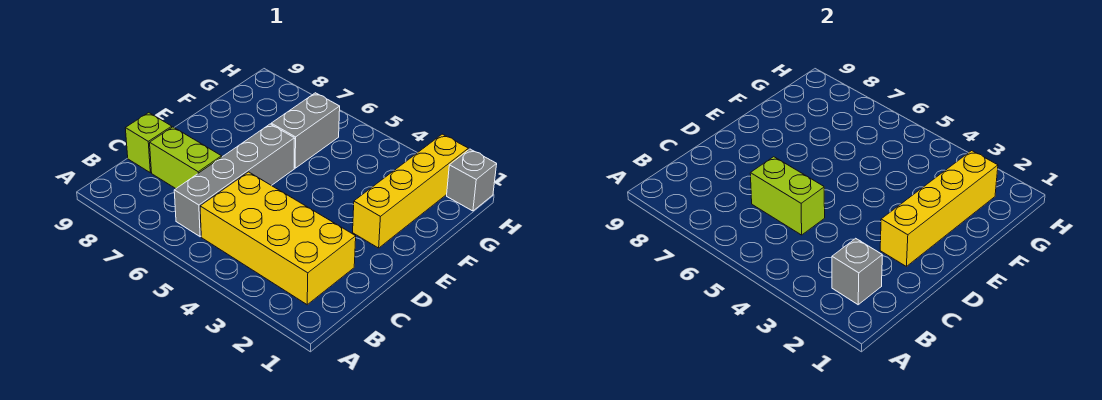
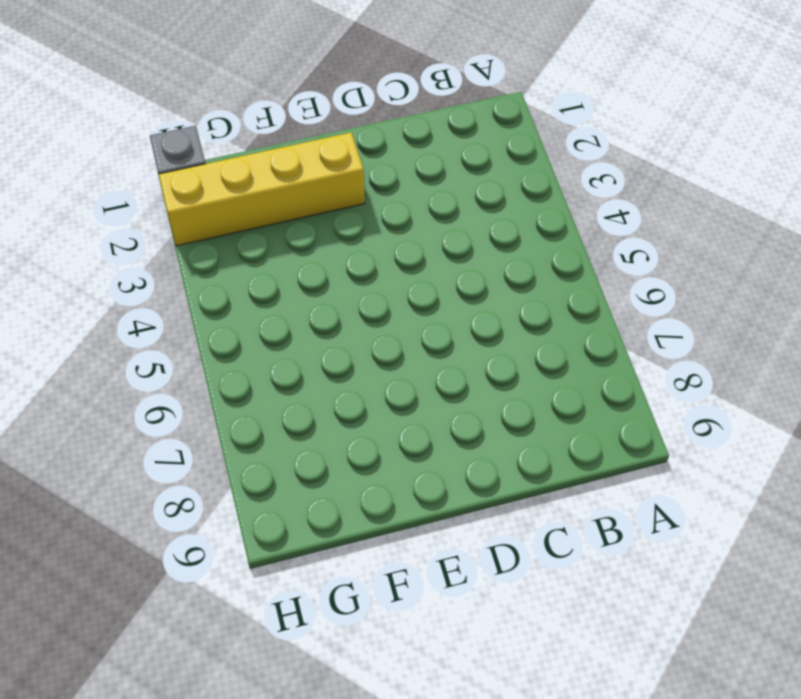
none -> yellow 2x4 brick [200,172,356,305]
none -> grey 1x4 brick [174,124,295,237]

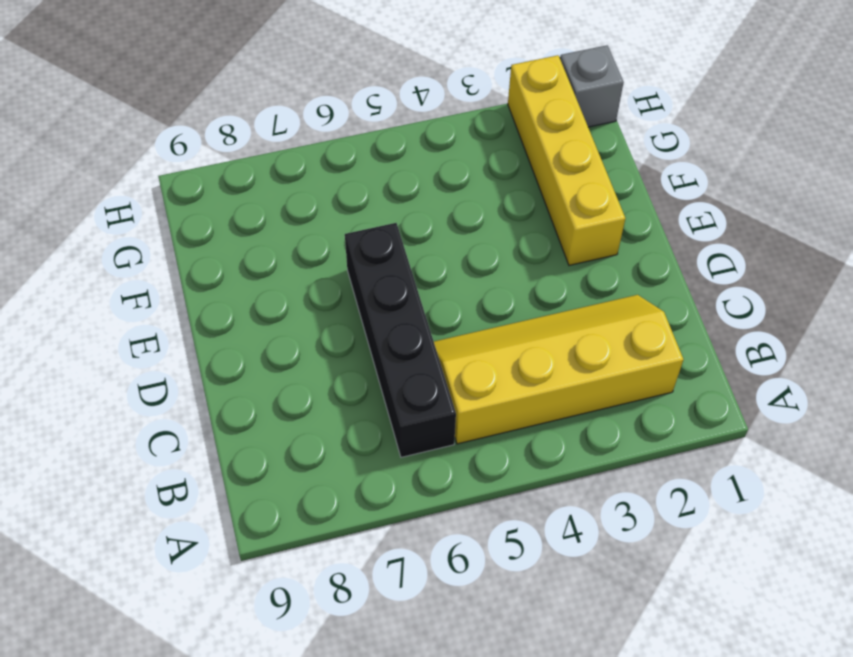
yellow 2x4 slope [434,295,684,444] -> yellow 2x4 brick [200,172,356,305]
black 1x4 brick [345,223,456,457] -> grey 1x4 brick [174,124,295,237]
none -> lime 1x2 brick [150,127,222,189]
none -> lime 1x1 brick [125,113,172,173]

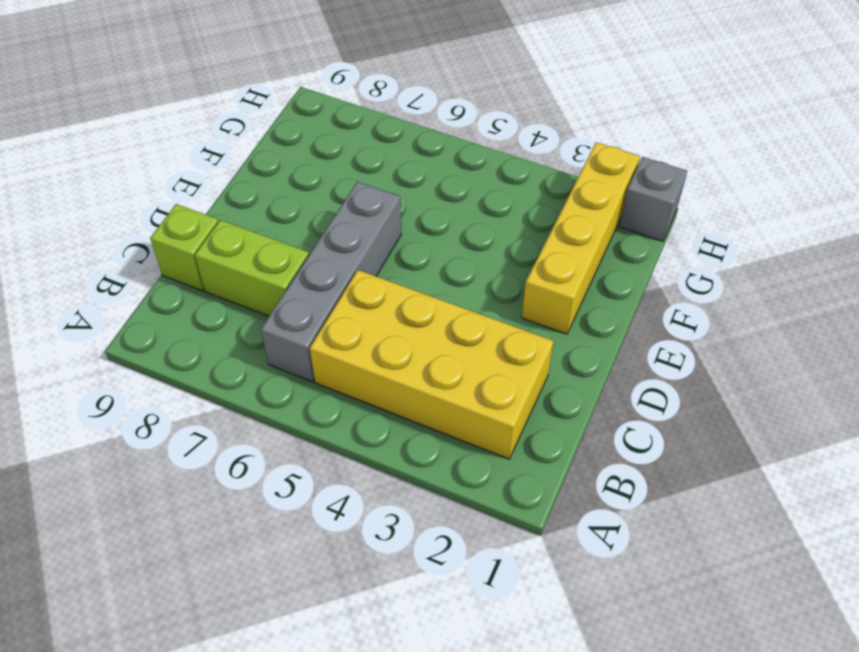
none -> grey 1x2 brick [271,93,340,168]
none -> grey 1x1 brick [832,238,882,305]

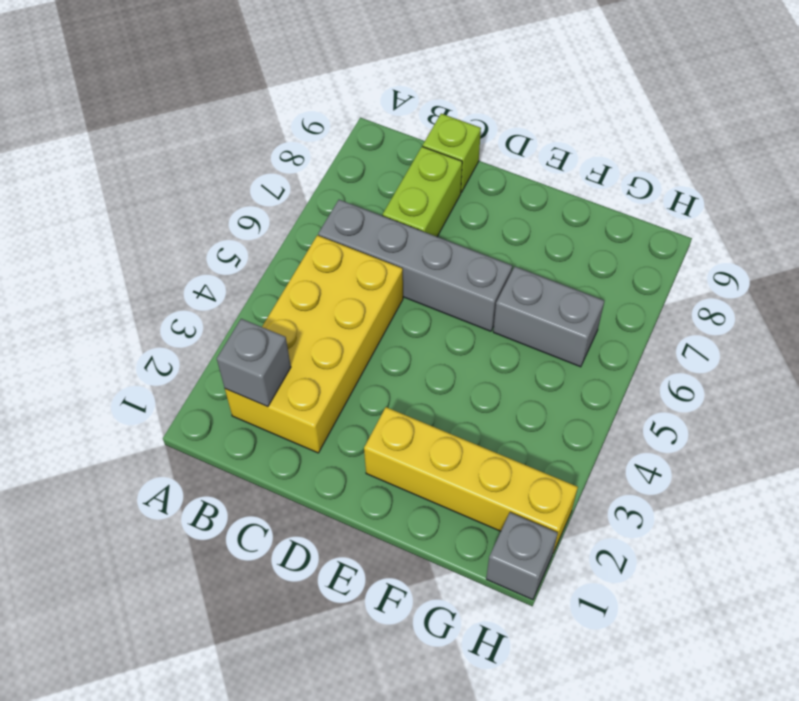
none -> lime 1x2 brick [750,157,825,235]
none -> yellow 1x4 brick [880,151,998,266]

